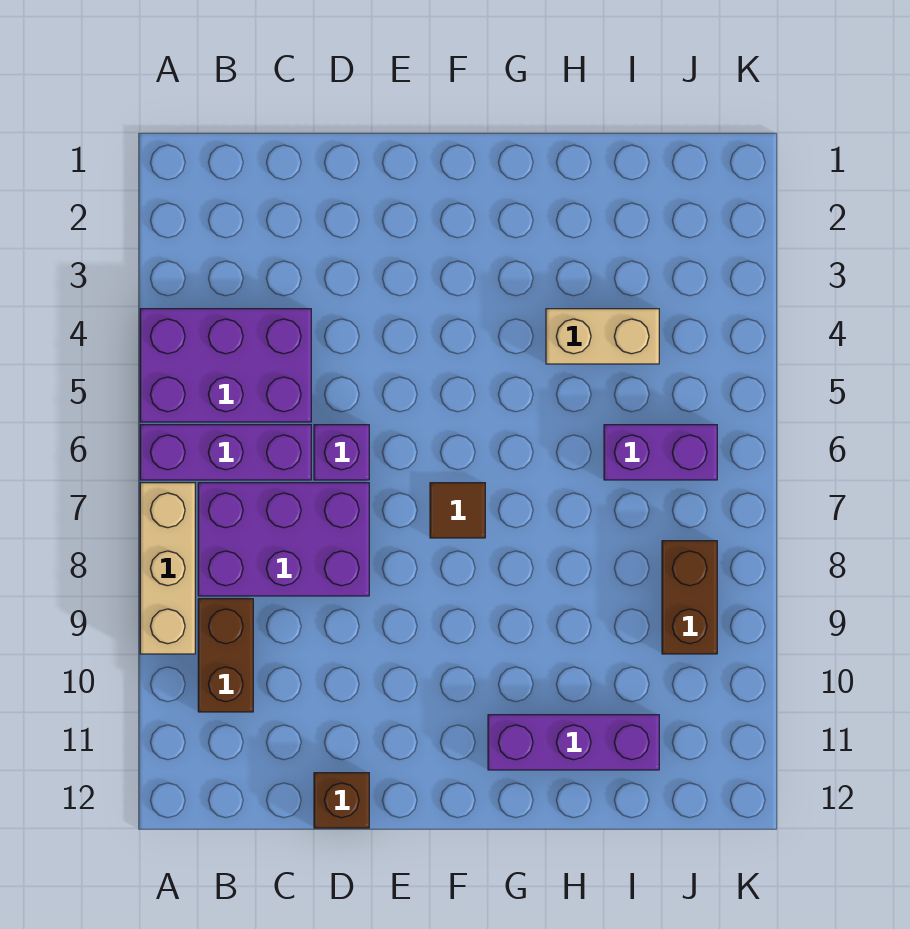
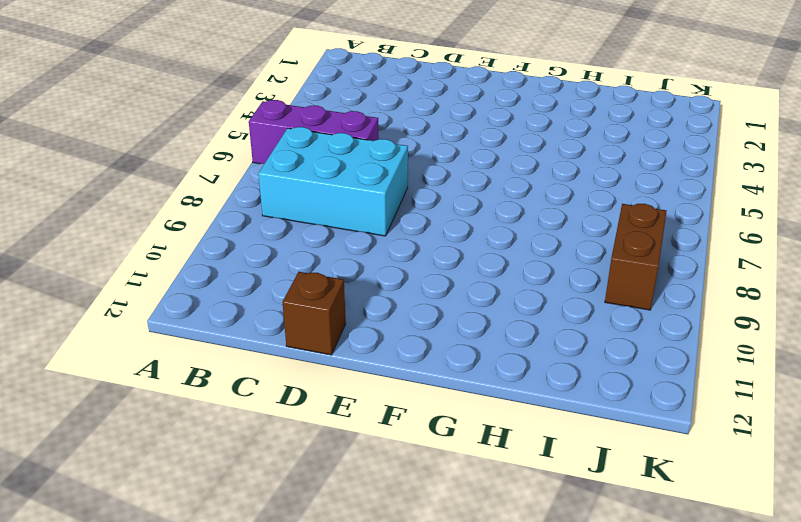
cyan 2x3 brick [258,127,408,236] -> purple 2x3 brick [198,483,369,596]
none -> purple 2x3 brick [140,309,311,422]
none -> tan 1x3 brick [140,483,195,654]
none -> brown 1x2 brick [198,599,253,712]

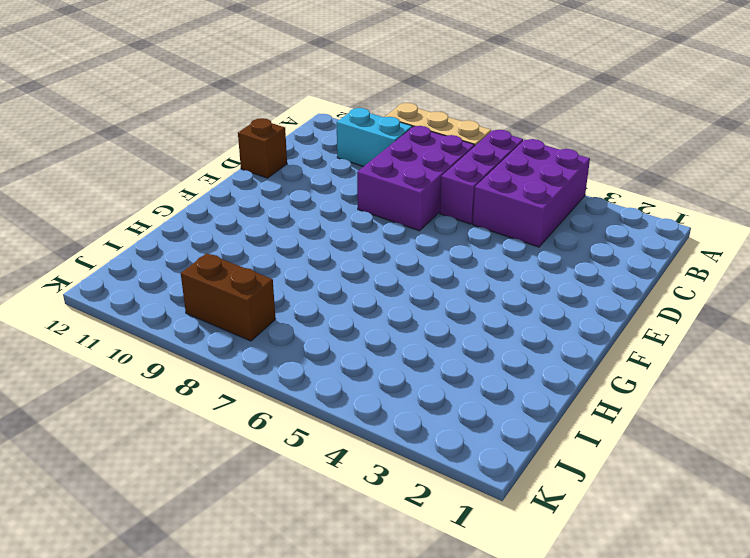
cyan 1x2 brick [337,108,412,167] -> brown 1x2 brick [198,599,253,712]
none -> purple 1x1 brick [314,425,369,480]
none -> brown 1x1 tile [430,483,485,538]
none -> purple 1x3 brick [488,715,659,770]

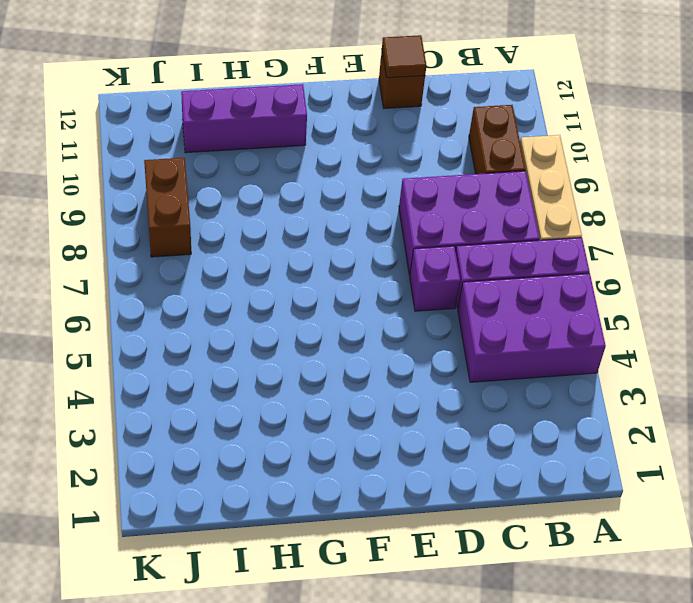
brown 1x1 tile [382,35,426,78] -> brown 1x1 tile moved to [430,483,485,538]
none -> tan 1x2 brick [546,309,659,364]
none -> purple 1x2 brick [604,425,717,480]

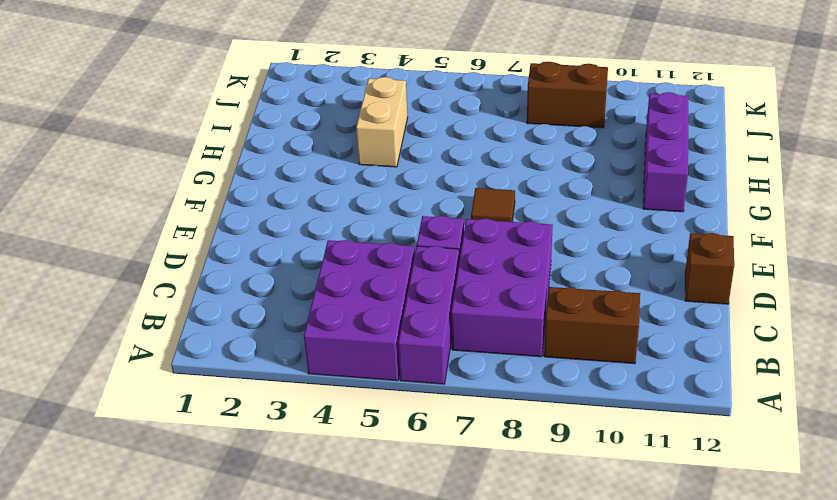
none -> tan 1x3 brick [140,483,195,654]
none -> purple 1x2 brick [604,425,717,480]

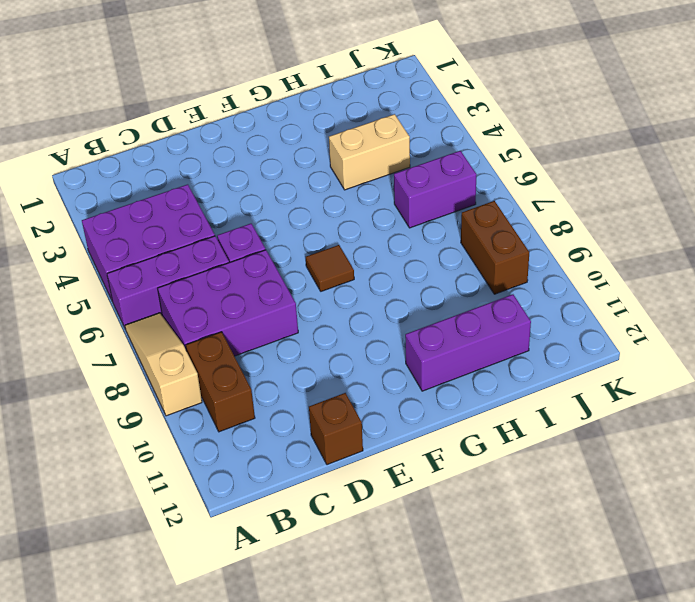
tan 1x3 slope [125,313,202,416] -> tan 1x3 brick [140,483,195,654]

